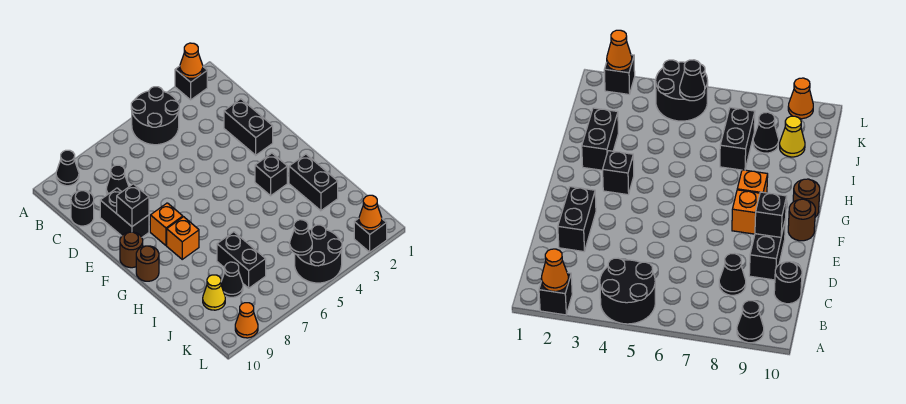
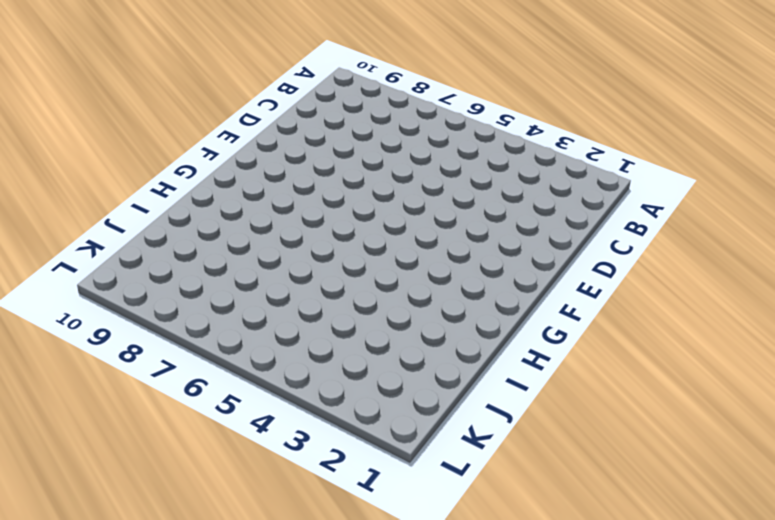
none -> black 1x1 brick [175,66,207,100]
none -> black 2x2 round brick [131,87,179,145]
none -> black 1x1 cone [56,150,79,186]

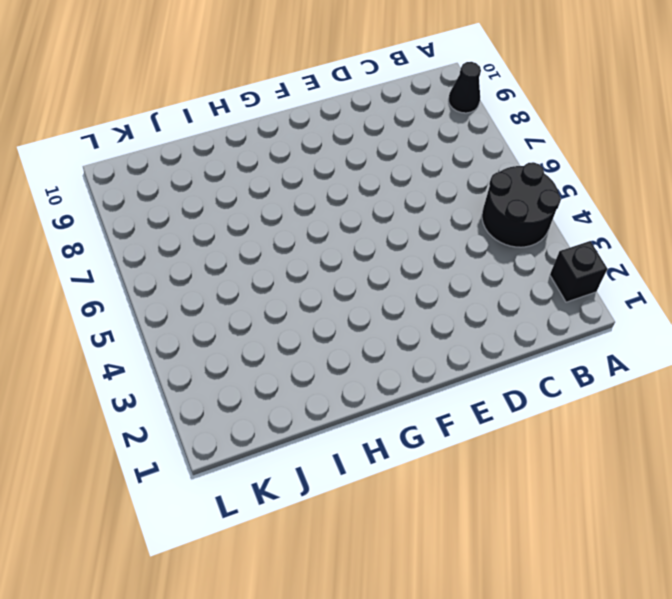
none -> black 1x1 cone [106,165,129,195]
none -> black 1x1 round brick [71,191,94,226]
none -> black 1x2 brick [224,99,273,155]

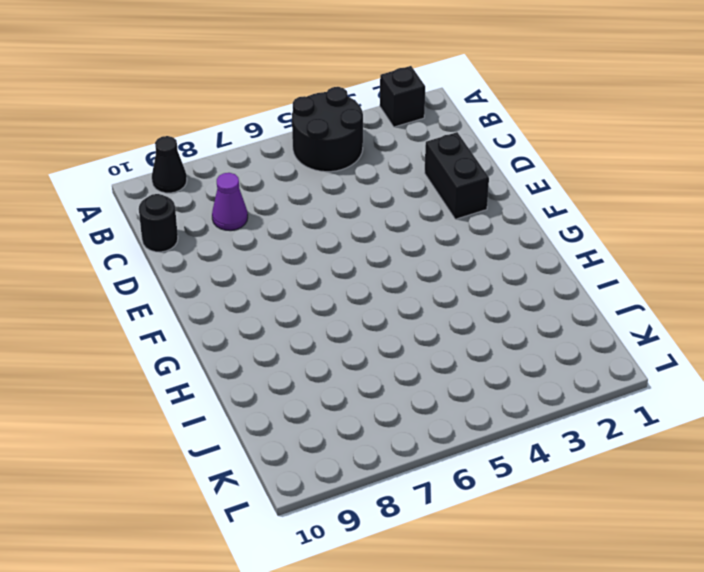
purple 1x1 cone [212,173,248,231] -> black 1x1 cone [106,165,129,195]
none -> black 1x2 brick [100,188,149,237]
none -> orange 1x1 brick [150,203,183,245]
none -> brown 1x1 round brick [120,232,143,268]

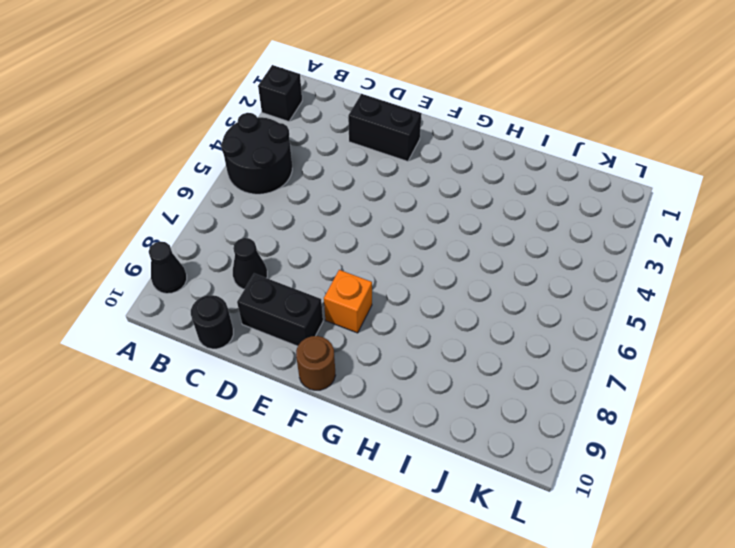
none -> black 1x1 brick [255,153,287,196]
none -> orange 1x1 brick [167,217,199,259]
none -> brown 1x1 round brick [136,246,159,281]

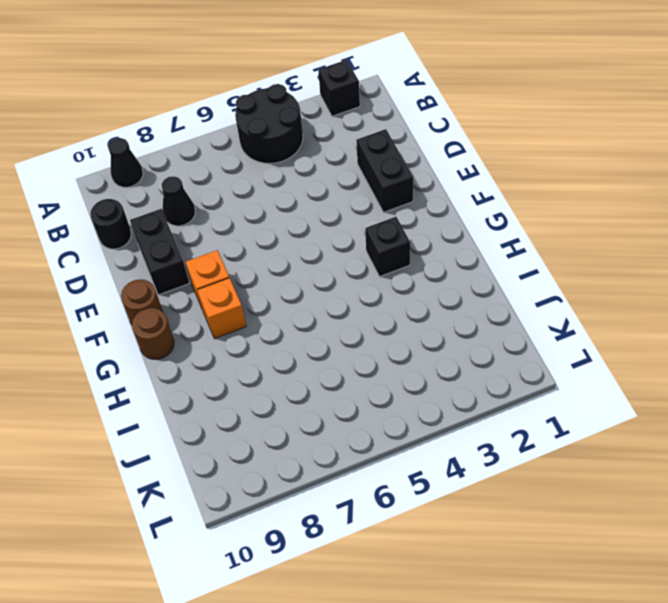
none -> black 1x2 brick [289,154,338,211]
none -> black 1x2 brick [217,232,266,288]
none -> black 1x1 cone [221,262,243,297]

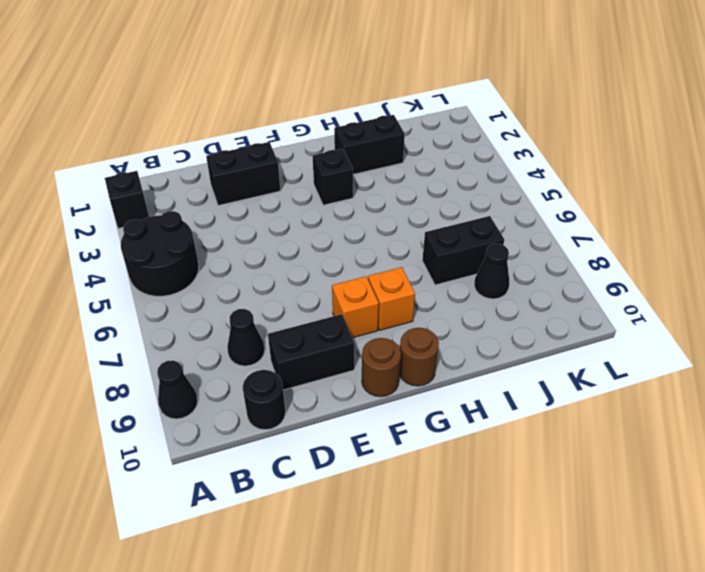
none -> yellow 1x1 cone [203,275,225,310]
none -> black 2x2 round brick [295,225,342,283]
none -> black 1x1 brick [354,218,387,252]

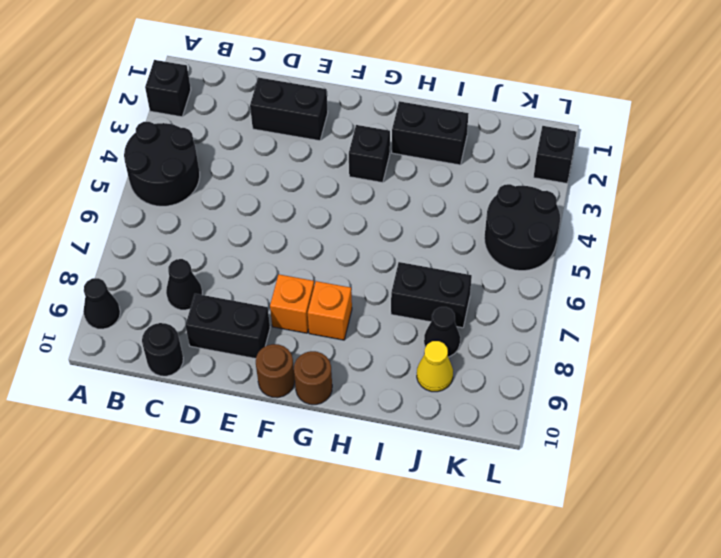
none -> orange 1x1 cone [235,303,258,338]
none -> orange 1x1 cone [180,43,203,78]
none -> black 1x1 brick [117,184,149,227]

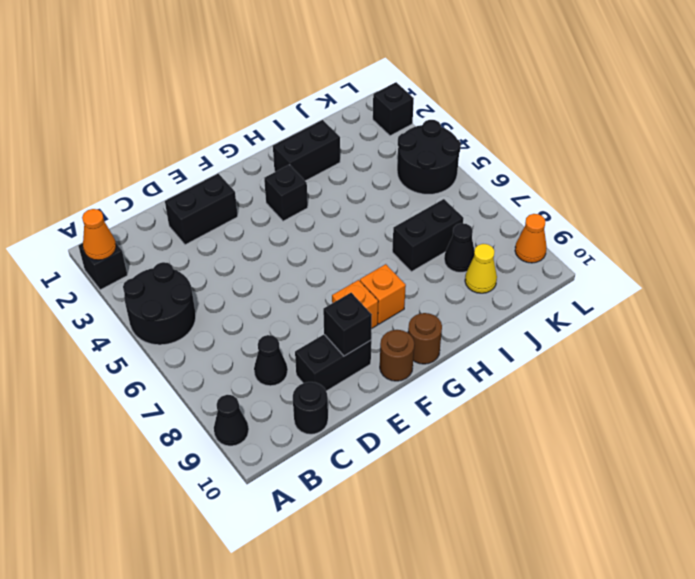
none -> black 1x1 cone [290,220,312,255]
none -> orange 1x1 cone [359,195,382,231]

